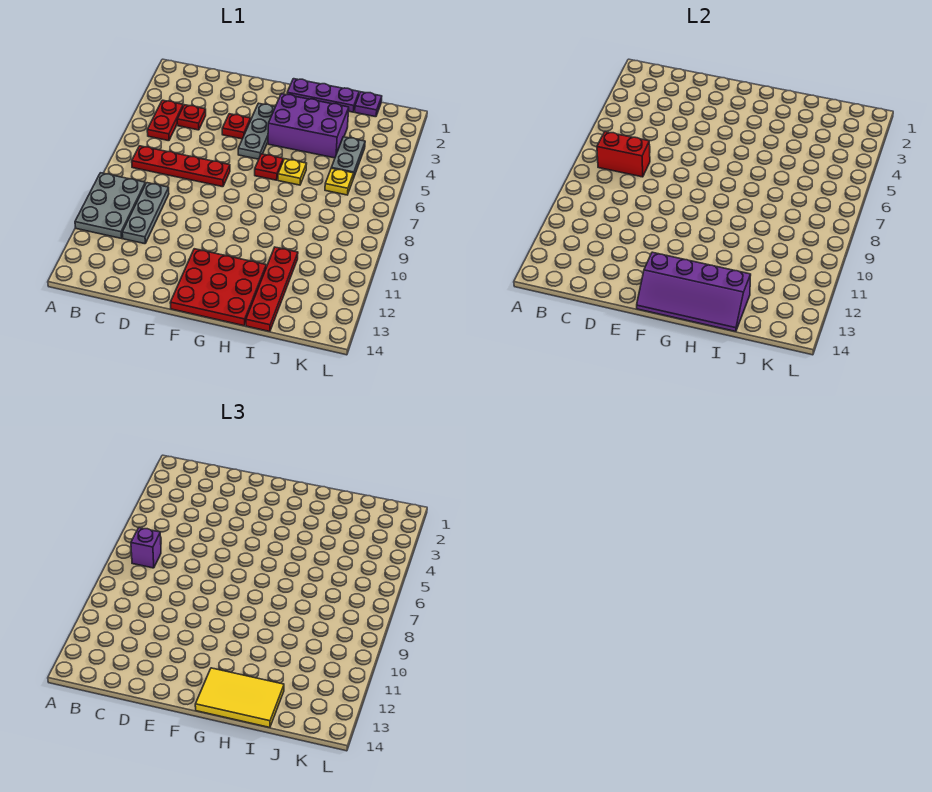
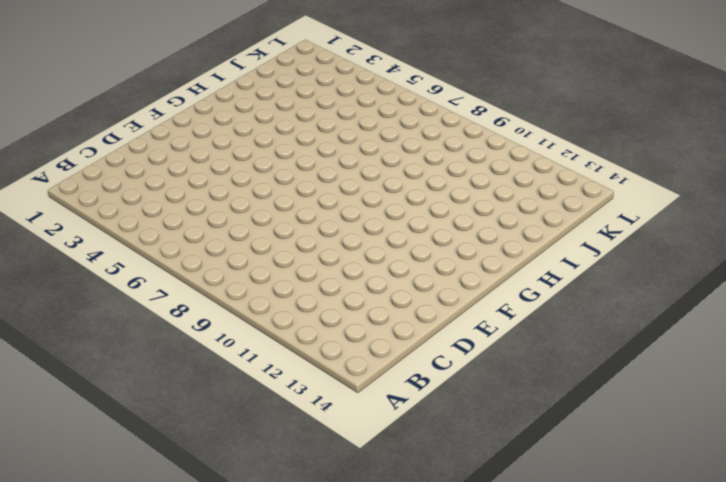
none -> grey 2x3 plate [75,173,145,238]
none -> red 1x2 plate [147,100,183,141]
none -> red 1x4 plate [132,146,230,187]

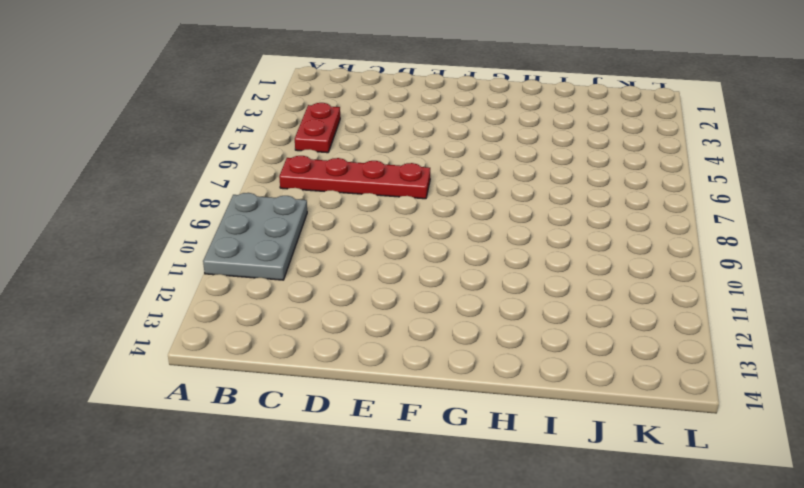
none -> red 1x1 plate [177,105,206,130]
none -> grey 1x3 plate [122,183,169,244]
none -> red 1x1 plate [222,114,251,139]

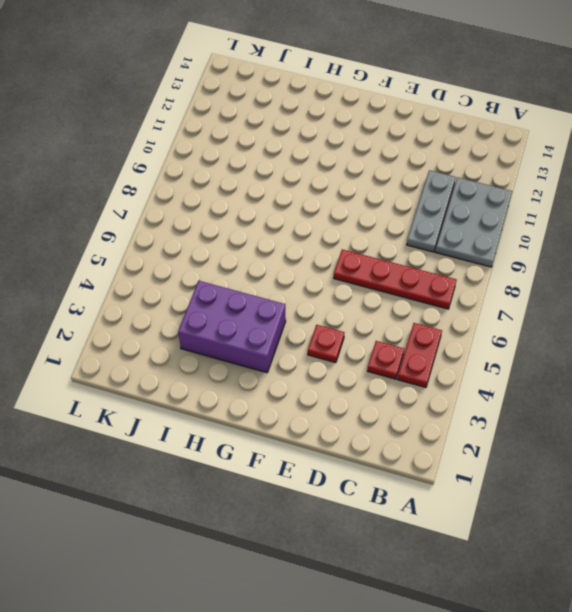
none -> grey 1x3 plate [238,103,275,159]
none -> red 3x3 plate [170,249,266,326]
none -> purple 1x3 plate [287,79,359,112]

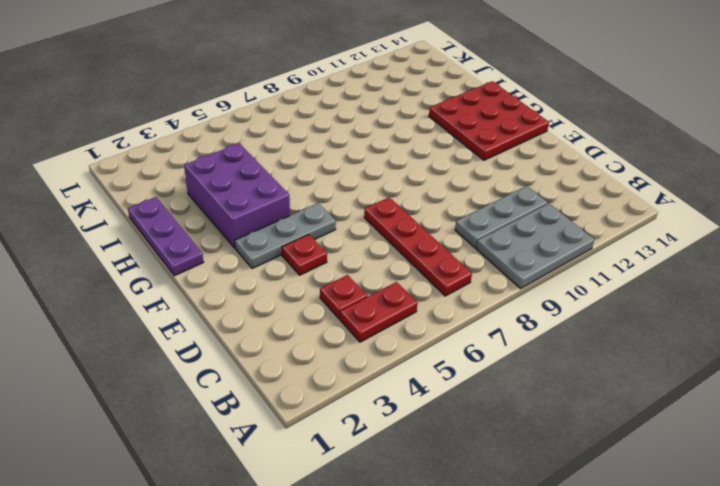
none -> red 1x1 plate [255,154,283,180]
none -> yellow 1x1 plate [278,159,307,185]
none -> red 1x4 plate [246,247,298,332]

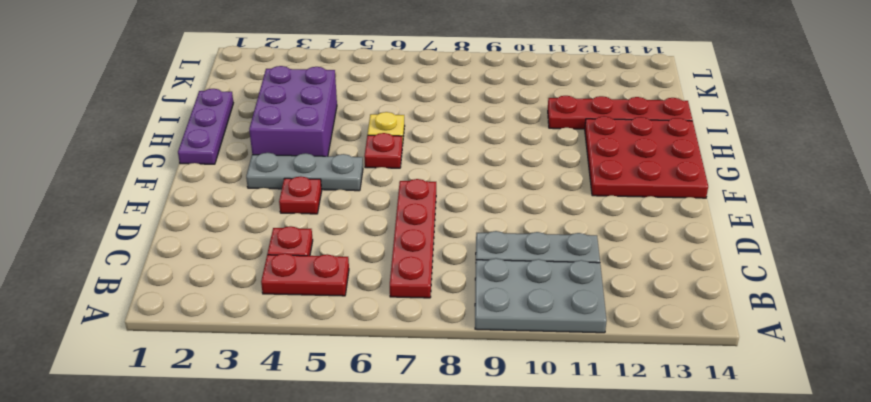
none -> purple 1x1 plate [355,92,382,117]
none -> grey 1x2 plate [332,137,365,178]
none -> yellow 1x1 plate [325,168,354,195]

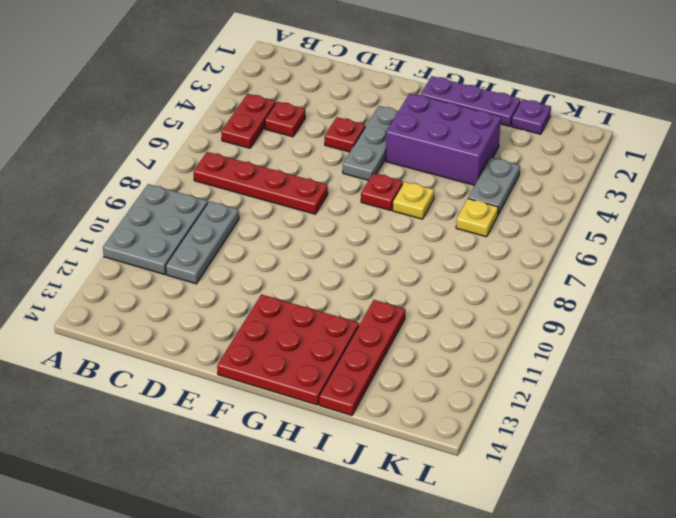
none -> red 1x2 brick [597,132,650,177]
none -> purple 2x4 slope [637,252,751,332]
none -> purple 1x1 brick [131,528,161,568]

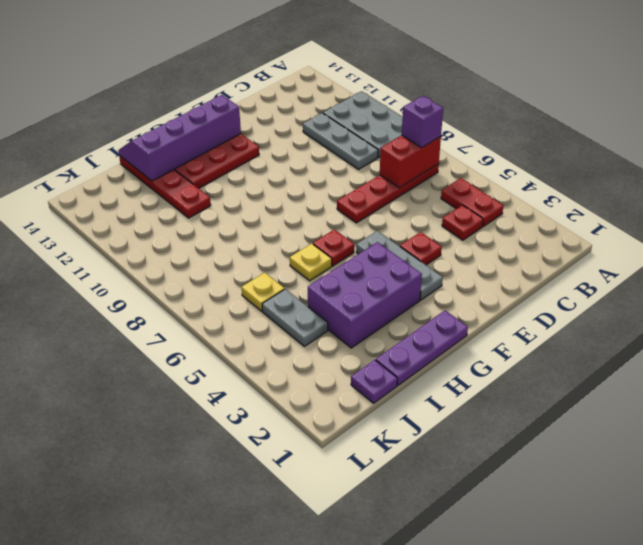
none -> yellow 2x3 tile [195,668,284,728]

